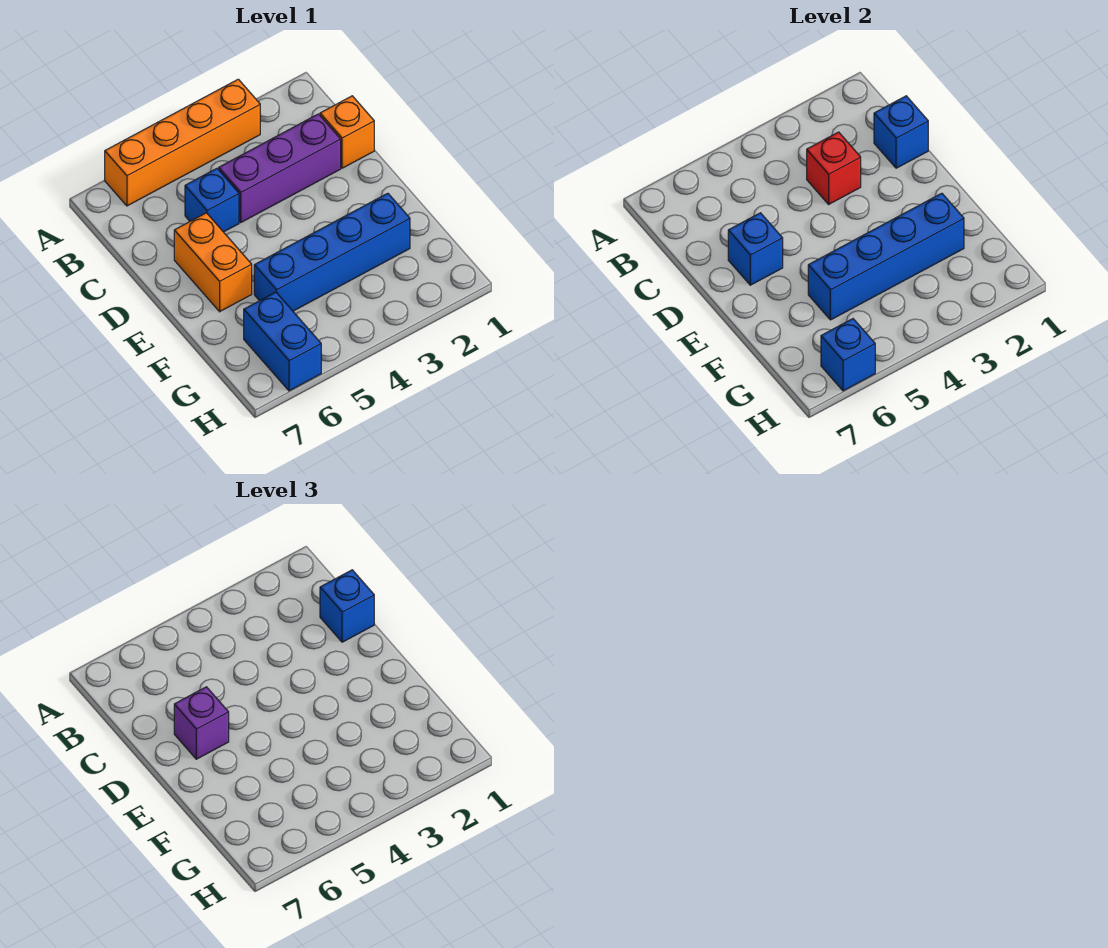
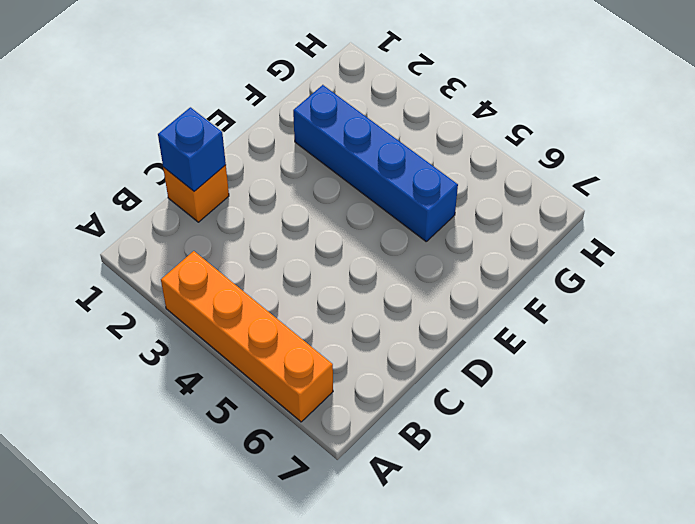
none -> purple 1x3 brick [219,114,341,222]
none -> blue 1x1 brick [185,168,239,232]
none -> orange 1x2 brick [174,213,252,312]

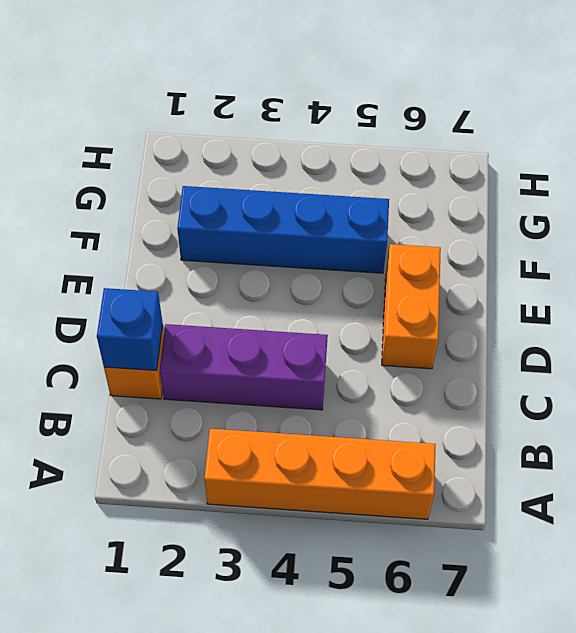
none -> blue 1x1 brick [185,168,239,232]
none -> blue 1x2 brick [244,292,321,391]
none -> red 1x1 brick [807,132,861,204]

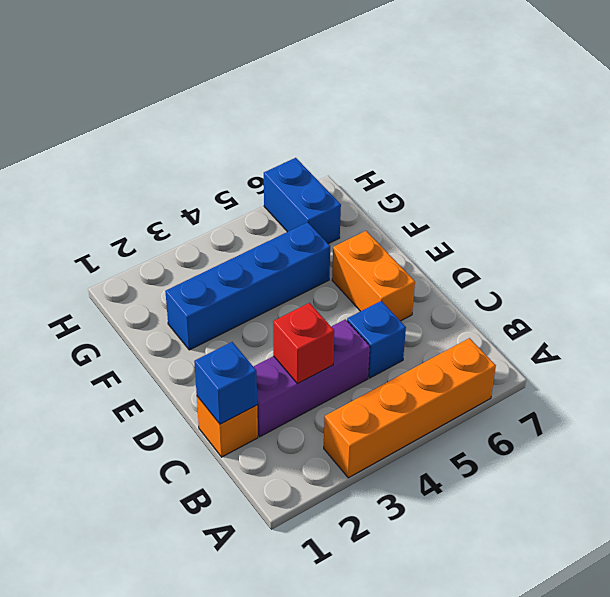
none -> blue 1x1 brick [728,213,783,285]
none -> blue 1x4 brick [808,193,964,320]
none -> blue 1x1 brick [821,319,875,391]

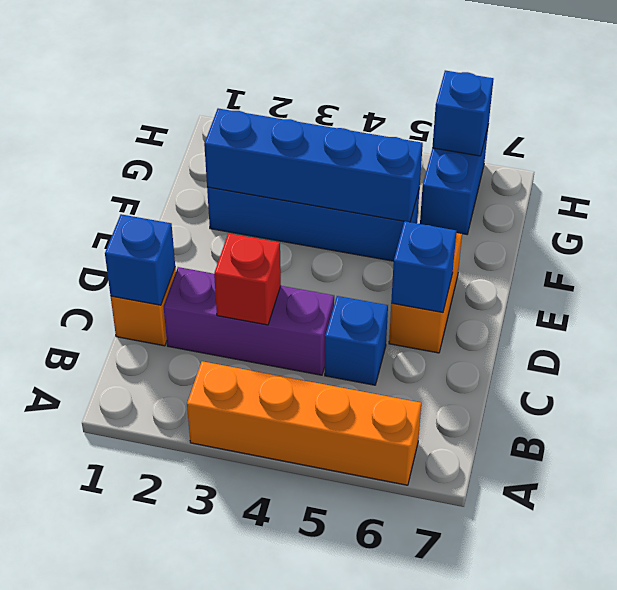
none -> blue 1x1 brick [320,570,374,642]
none -> purple 1x1 brick [174,687,229,759]

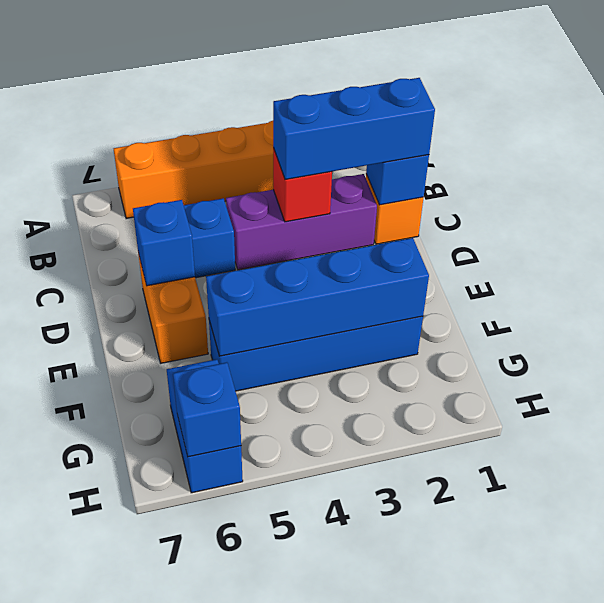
blue 1x3 brick [273,78,435,180] -> blue 1x1 brick [320,570,374,642]
none -> purple 1x1 brick [174,687,229,759]

